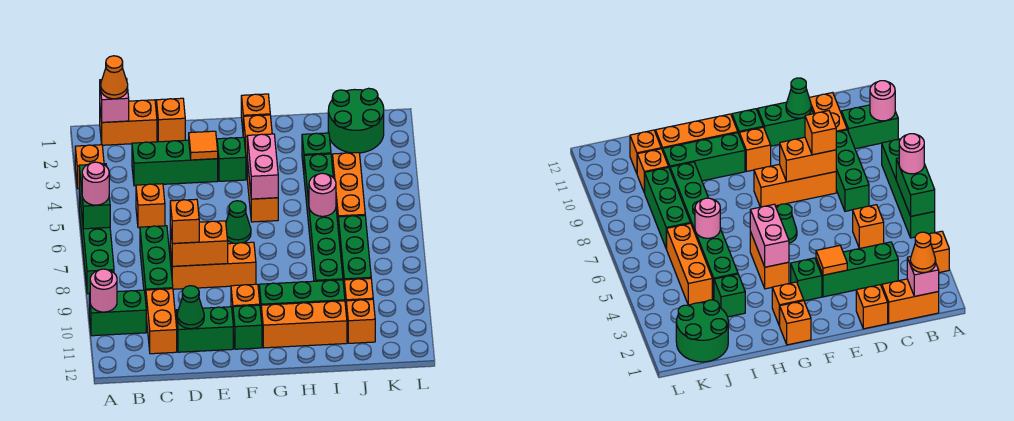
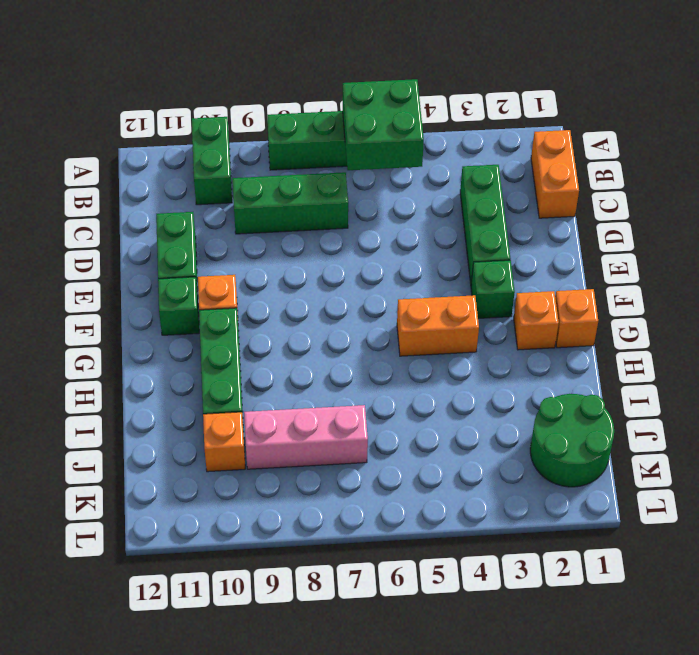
green 2x2 brick [343,79,424,170] -> green 1x2 brick [79,164,110,229]
pink 1x3 brick [244,405,368,469] -> green 1x3 brick [338,215,371,285]
none -> orange 1x1 brick [75,145,104,189]
none -> orange 1x1 brick [136,184,165,228]
none -> orange 1x2 brick [146,289,177,354]
none -> orange 1x1 brick [156,98,185,142]

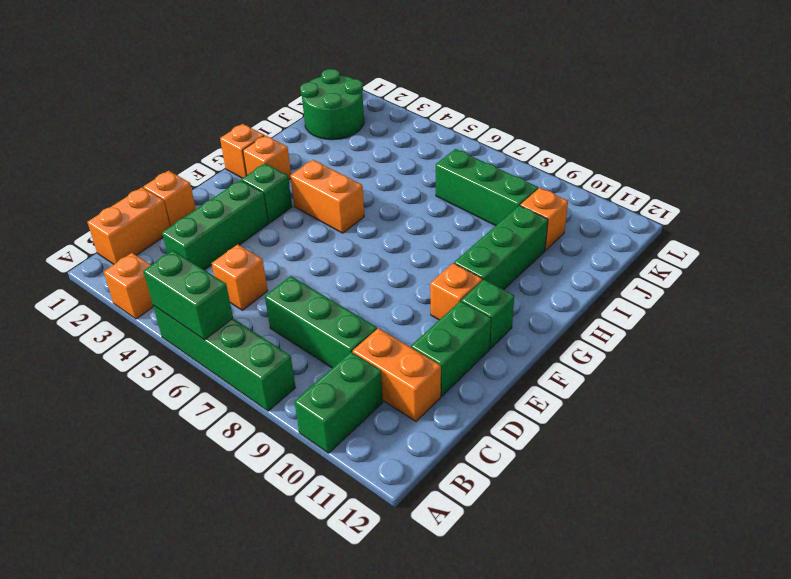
none -> orange 1x3 brick [170,242,256,289]
none -> green 1x1 cone [226,201,251,243]
none -> orange 1x3 brick [261,301,347,348]
none -> green 1x1 brick [302,133,331,171]

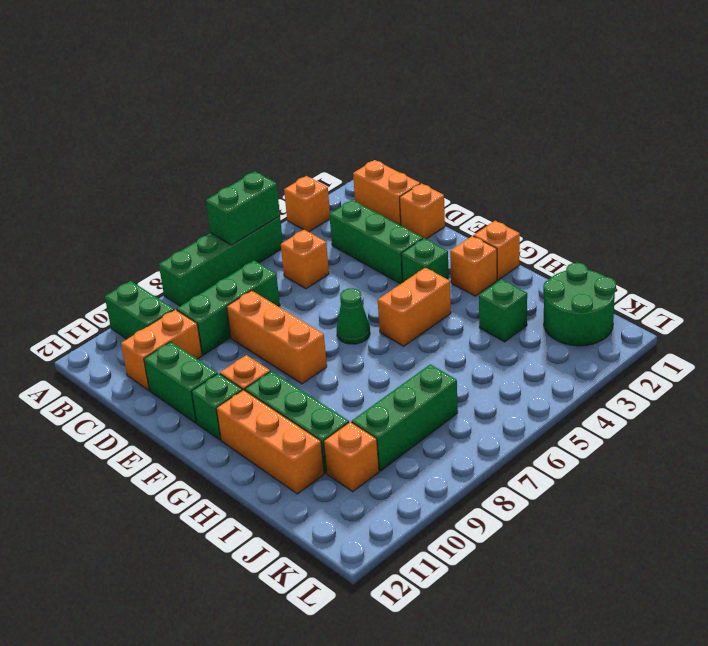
none -> green 1x6 brick [304,154,343,281]
none -> orange 1x3 brick [332,153,365,221]
none -> orange 1x1 brick [346,299,375,343]
none -> pink 1x1 round brick [90,269,117,312]

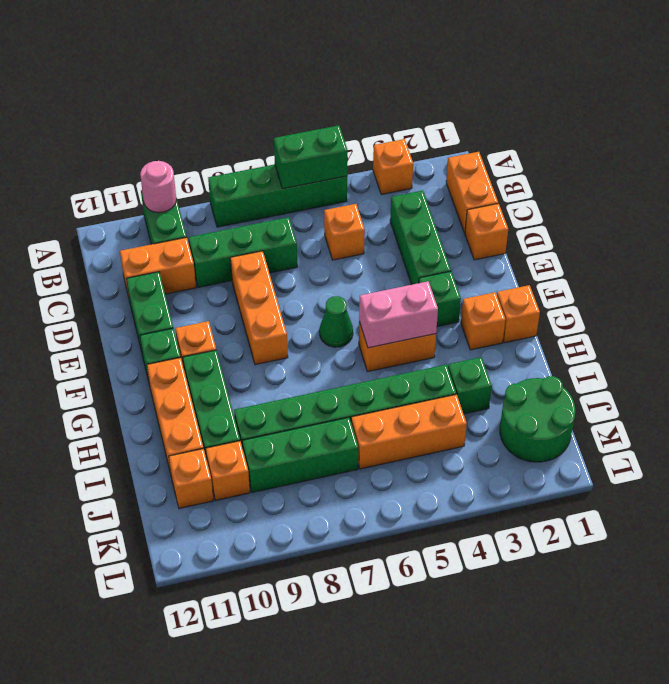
none -> pink 1x1 brick [100,79,129,122]
none -> orange 1x2 brick [170,221,228,266]
none -> green 1x1 cone [177,286,204,329]
none -> orange 1x1 tile [189,131,218,160]

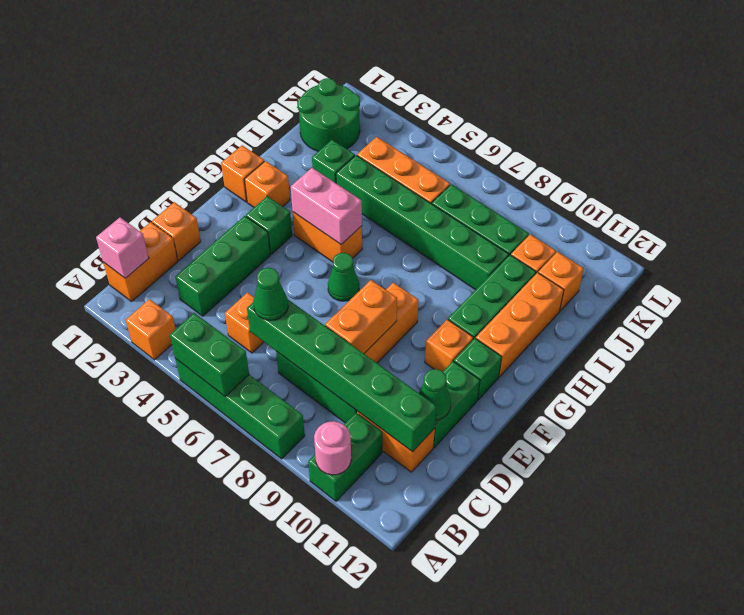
green 1x6 brick [247,300,437,452] -> none
green 1x1 cone [253,268,288,320] -> none
none -> orange 1x1 tile [189,131,218,160]
none -> pink 1x1 round brick [309,173,336,216]
none -> pink 1x1 round brick [82,162,109,205]
none -> orange 1x1 cone [101,56,128,99]

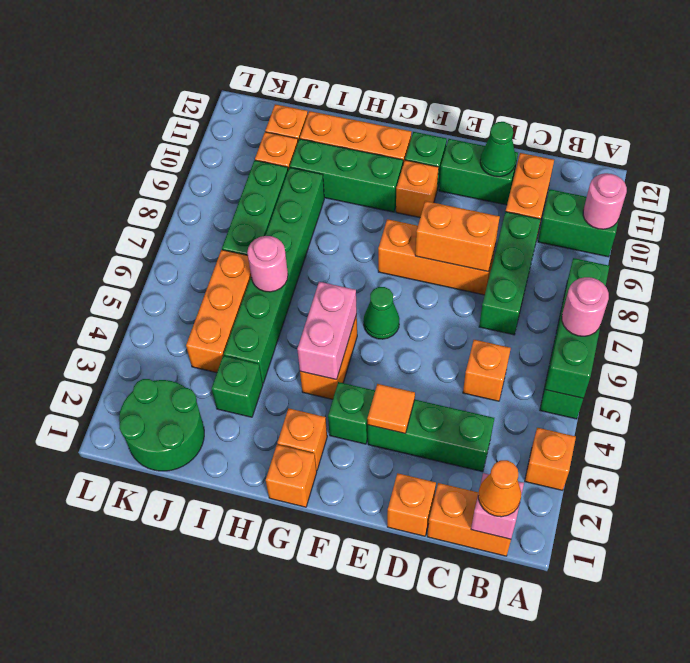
none -> orange 1x1 brick [170,199,199,243]

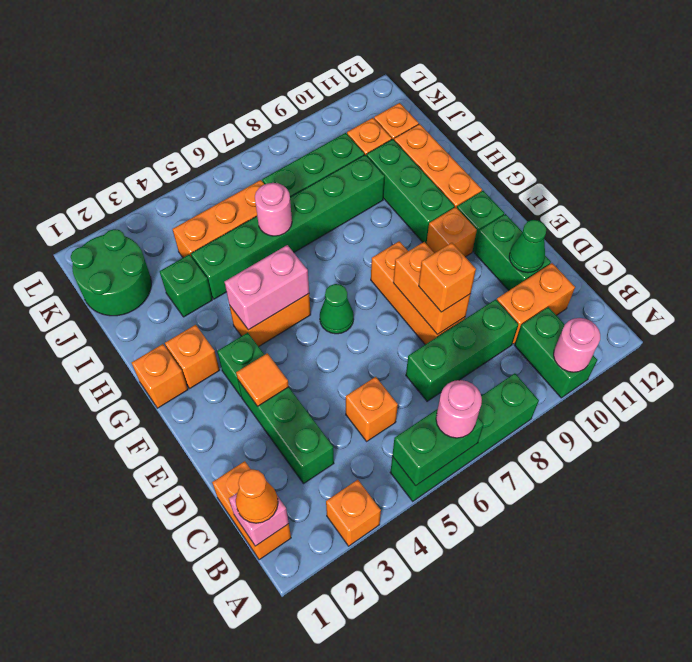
none -> orange 1x1 brick [156,98,185,142]

